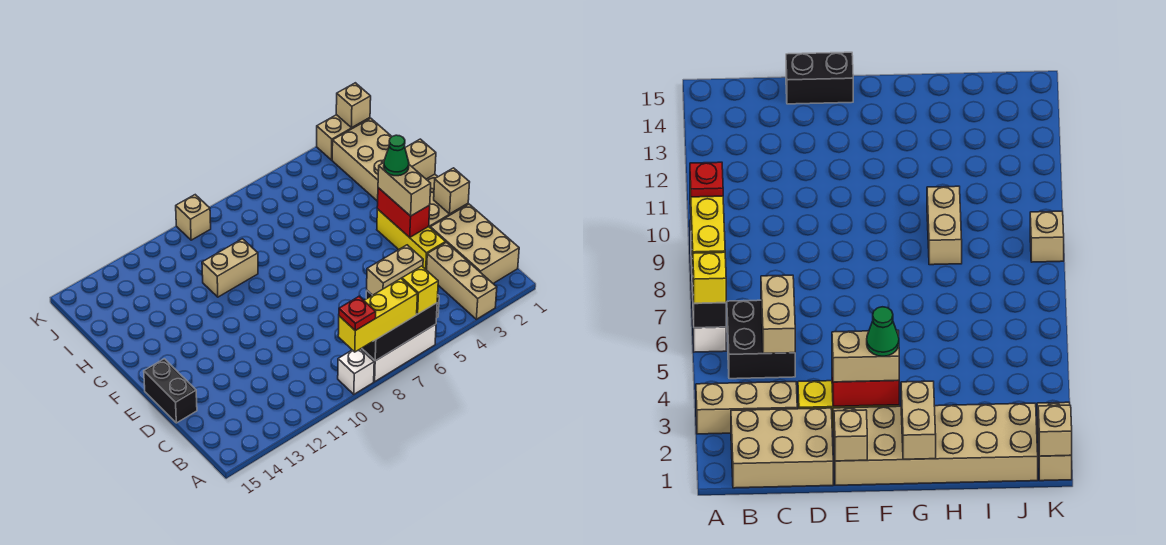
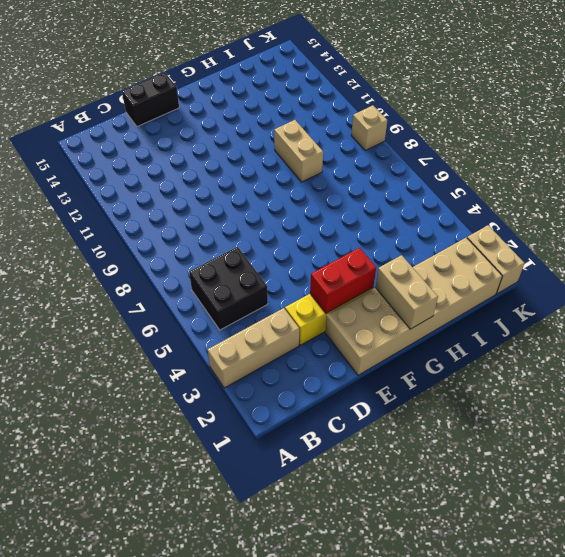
none -> white 1x3 brick [361,324,436,381]
none -> white 1x1 brick [338,349,374,394]
none -> tan 2x3 brick [430,204,519,283]

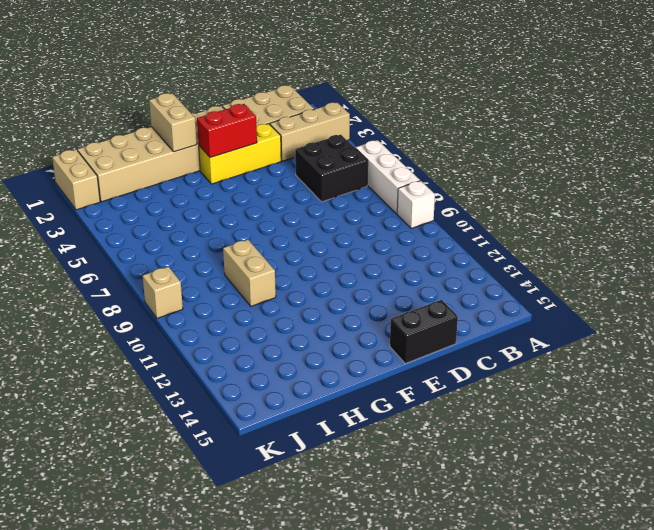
none -> black 1x3 brick [362,303,437,361]
none -> tan 1x2 brick [367,245,423,295]
none -> tan 1x1 brick [434,168,470,214]

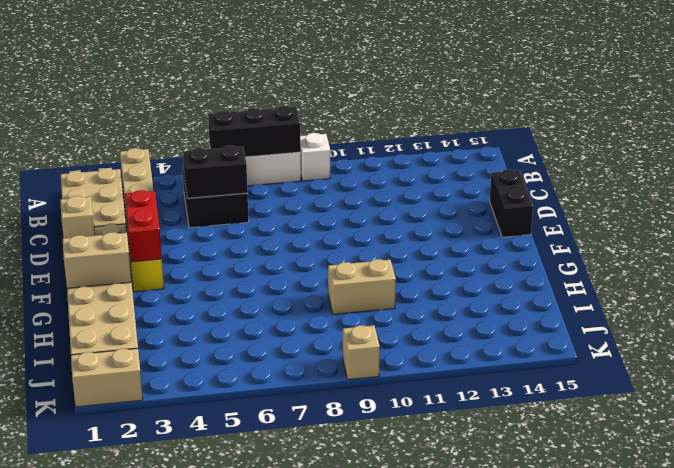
black 1x2 brick [183,145,248,198] -> tan 1x2 brick [367,245,423,295]
none -> tan 1x1 brick [336,83,371,128]
none -> yellow 1x1 brick [402,266,438,314]
none -> yellow 1x3 brick [338,279,418,352]

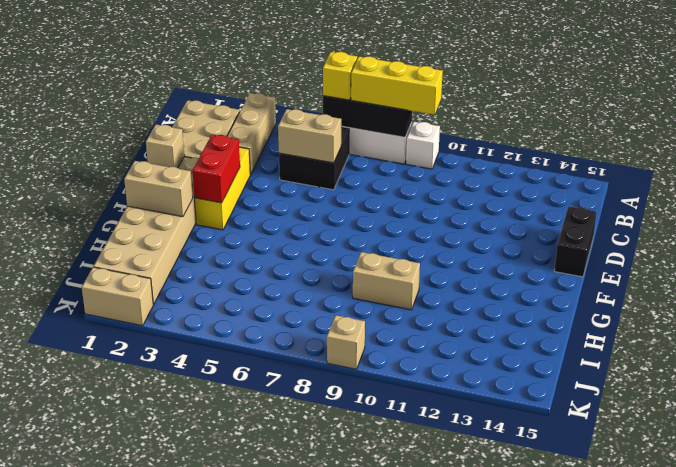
none -> tan 1x1 brick [336,83,371,128]
none -> tan 1x2 brick [378,163,431,216]
none -> red 1x1 plate [339,296,376,331]

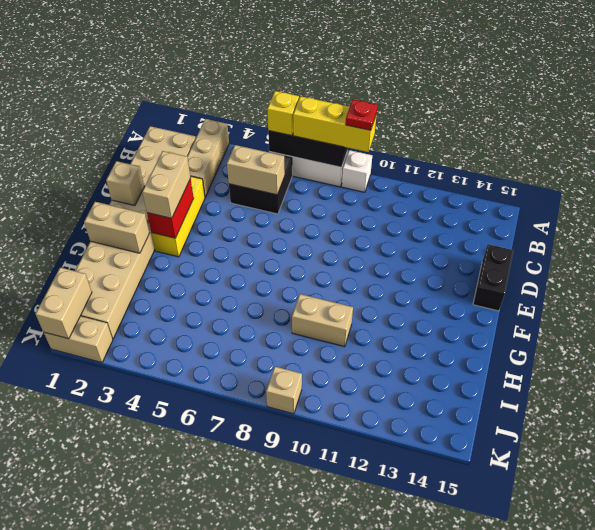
tan 1x2 brick [36,267,92,339] -> tan 1x1 brick [336,83,371,128]
none -> green 1x1 cone [384,135,409,176]

